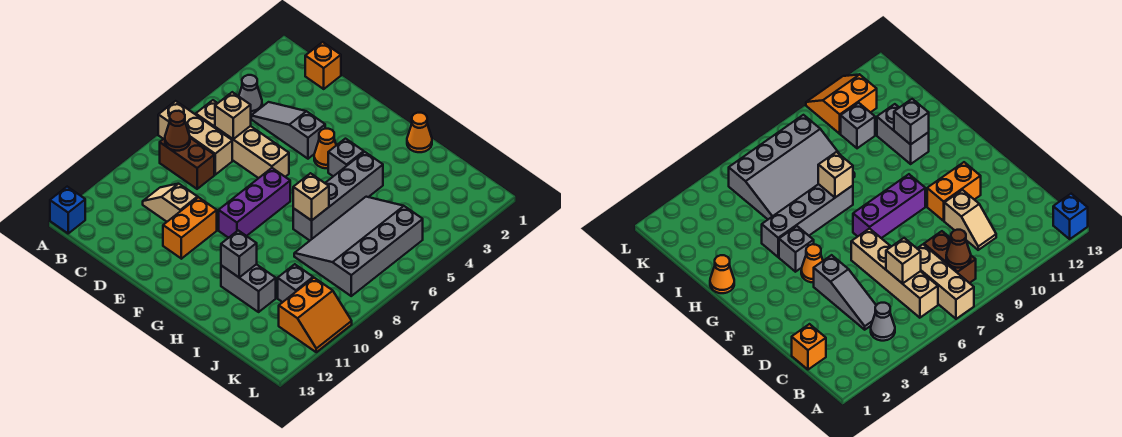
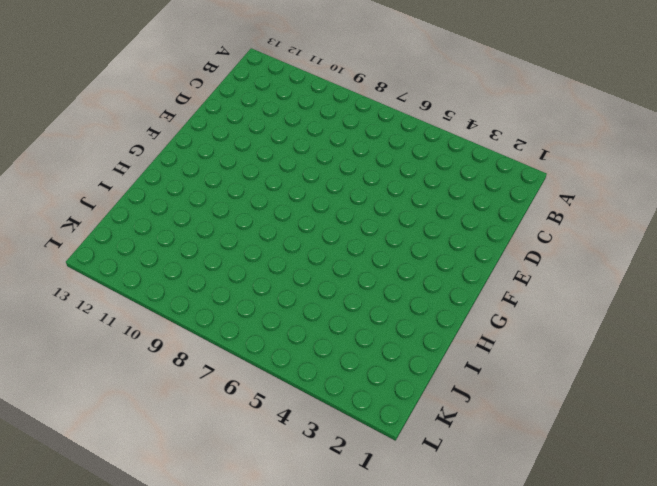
none -> tan 1x3 brick [158,101,232,175]
none -> blue 1x1 brick [50,187,85,233]
none -> grey 1x1 cone [239,75,262,115]

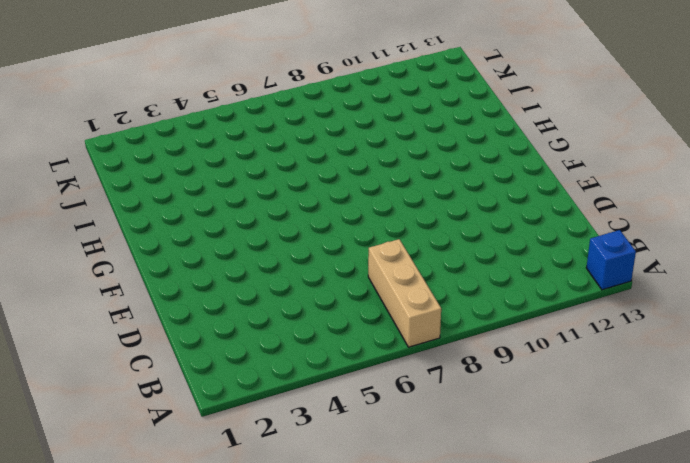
none -> grey 1x1 cone [239,75,262,115]
none -> tan 1x4 brick [196,100,289,178]
none -> brown 1x2 brick [160,138,214,189]

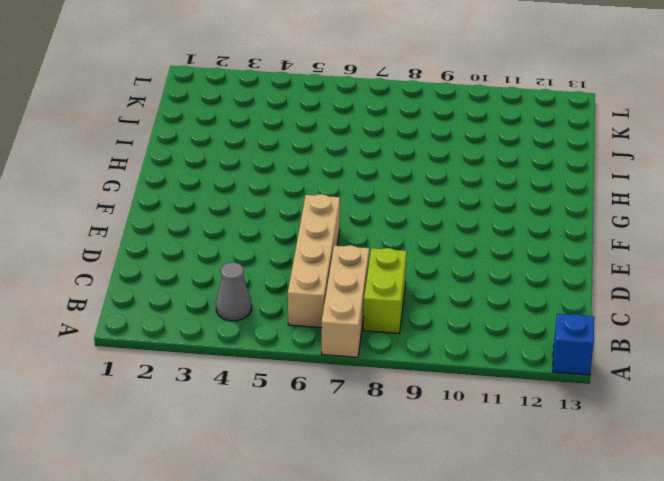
lime 1x2 brick [364,248,407,333] -> brown 1x2 brick [160,138,214,189]
none -> orange 1x1 brick [305,42,341,89]
none -> grey 1x3 slope [251,102,325,159]
none -> tan 1x2 slope [143,184,198,222]

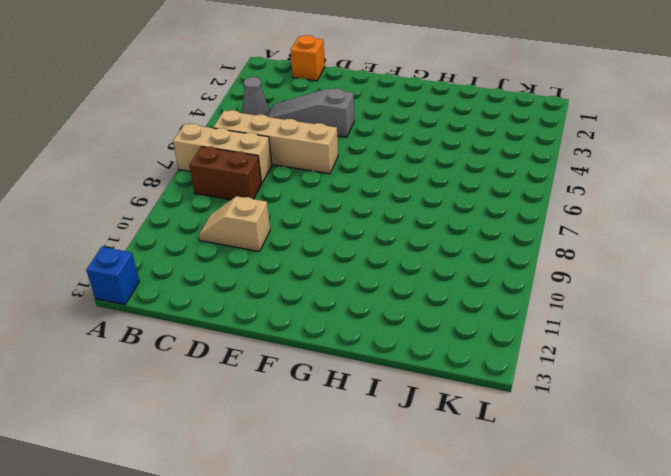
none -> orange 1x2 brick [163,197,217,259]
none -> orange 1x1 cone [314,129,336,168]
none -> purple 1x3 brick [219,168,290,238]

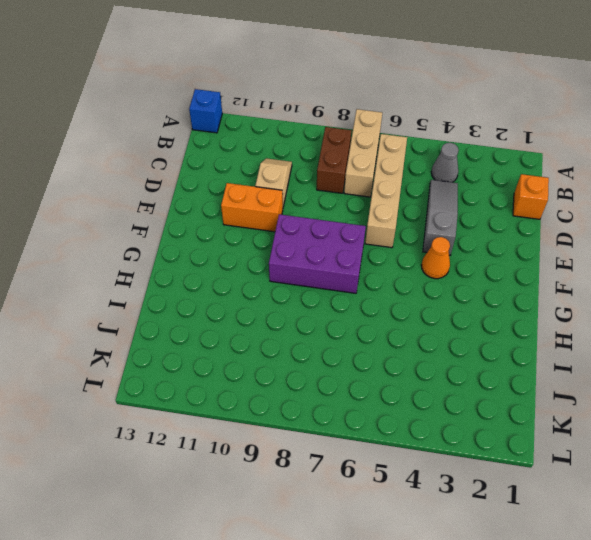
purple 2x3 brick [269,214,366,293] -> purple 1x3 brick [219,168,290,238]
none -> grey 1x1 brick [328,139,364,176]
none -> orange 1x1 cone [407,113,432,152]
none -> grey 1x4 brick [293,152,383,240]

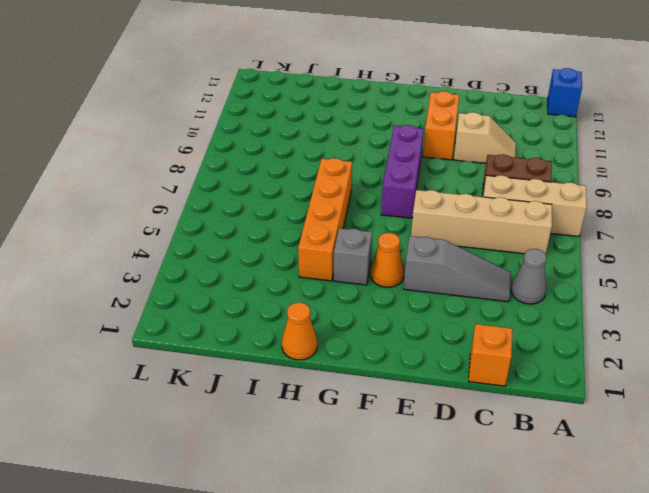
orange 1x4 brick [298,158,352,281] -> grey 1x4 brick [293,152,383,240]
none -> grey 1x2 brick [221,264,276,312]
none -> grey 3x4 slope [294,197,423,296]
none -> grey 1x1 brick [278,264,313,302]

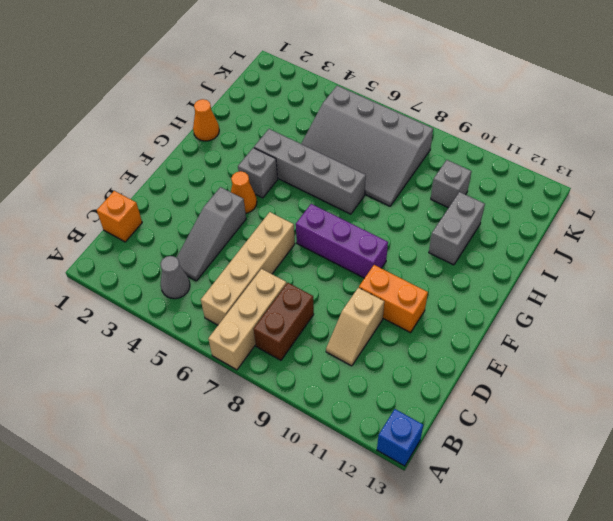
none -> orange 2x2 slope [279,278,352,352]
none -> brown 1x1 cone [165,111,190,151]
none -> tan 1x1 brick [215,92,251,139]

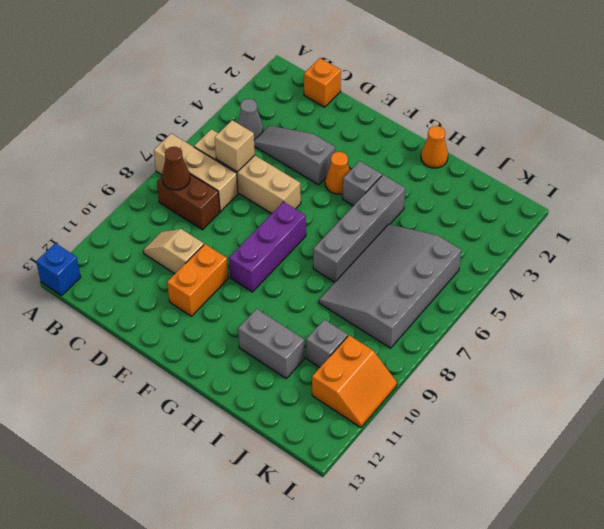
none -> tan 1x1 brick [293,173,329,221]
none -> grey 1x1 brick [221,231,257,277]

